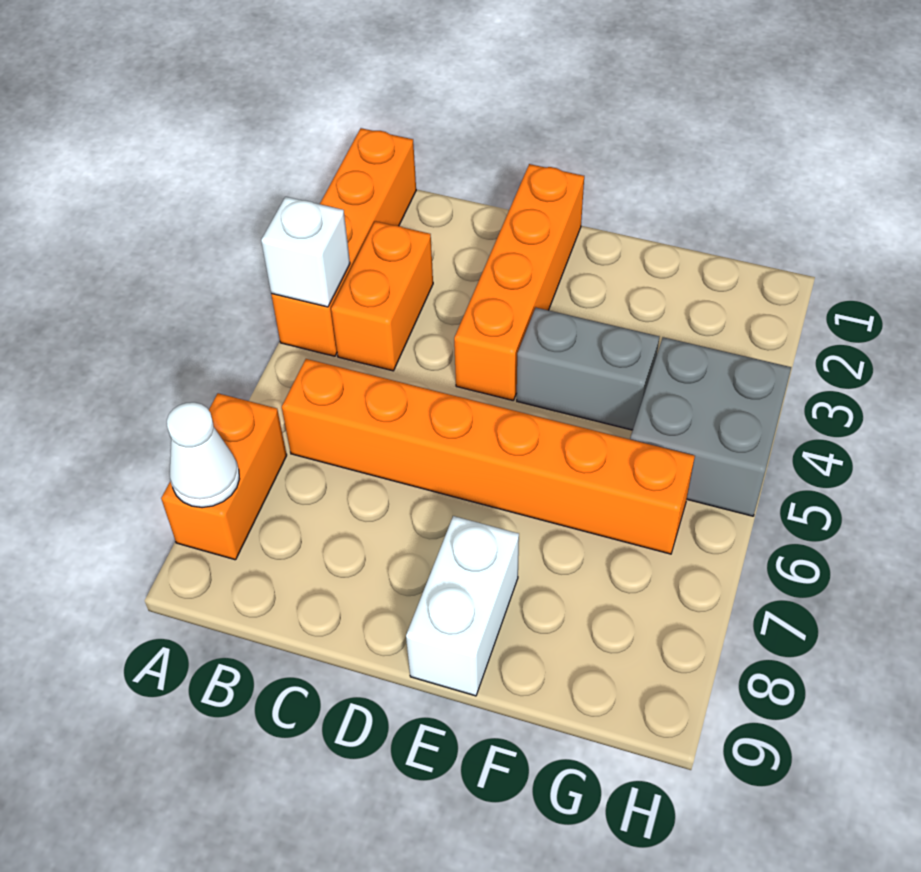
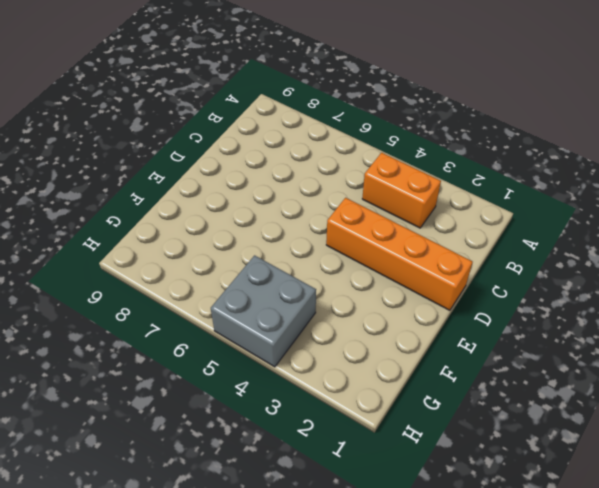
none -> orange 1x4 brick [271,128,416,356]
none -> orange 1x2 brick [161,393,287,560]

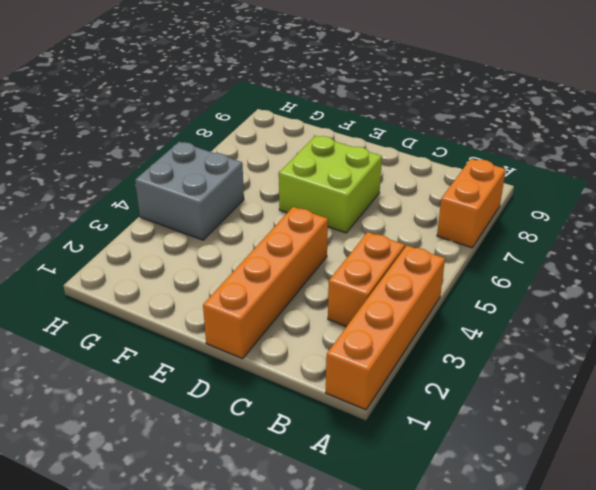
lime 2x2 brick [279,136,382,233] -> orange 1x6 brick [282,359,695,554]
none -> grey 1x2 brick [517,308,659,430]
none -> white 1x2 brick [406,516,519,696]

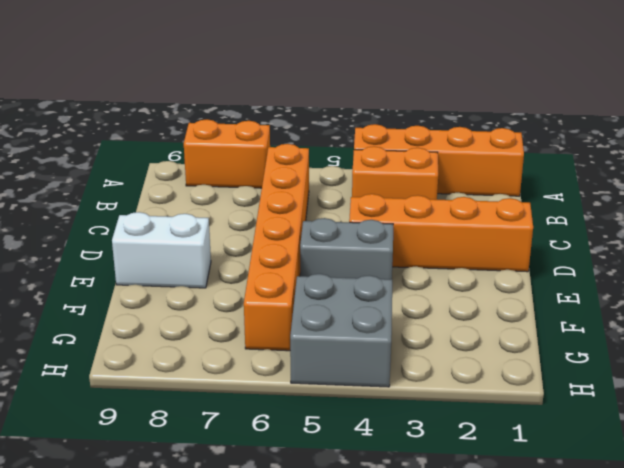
grey 1x2 brick [300,218,393,279] -> grey 1x2 brick turned to [517,308,659,430]
none -> white 1x1 brick [261,197,350,307]
none -> white 1x1 cone [167,402,239,508]

